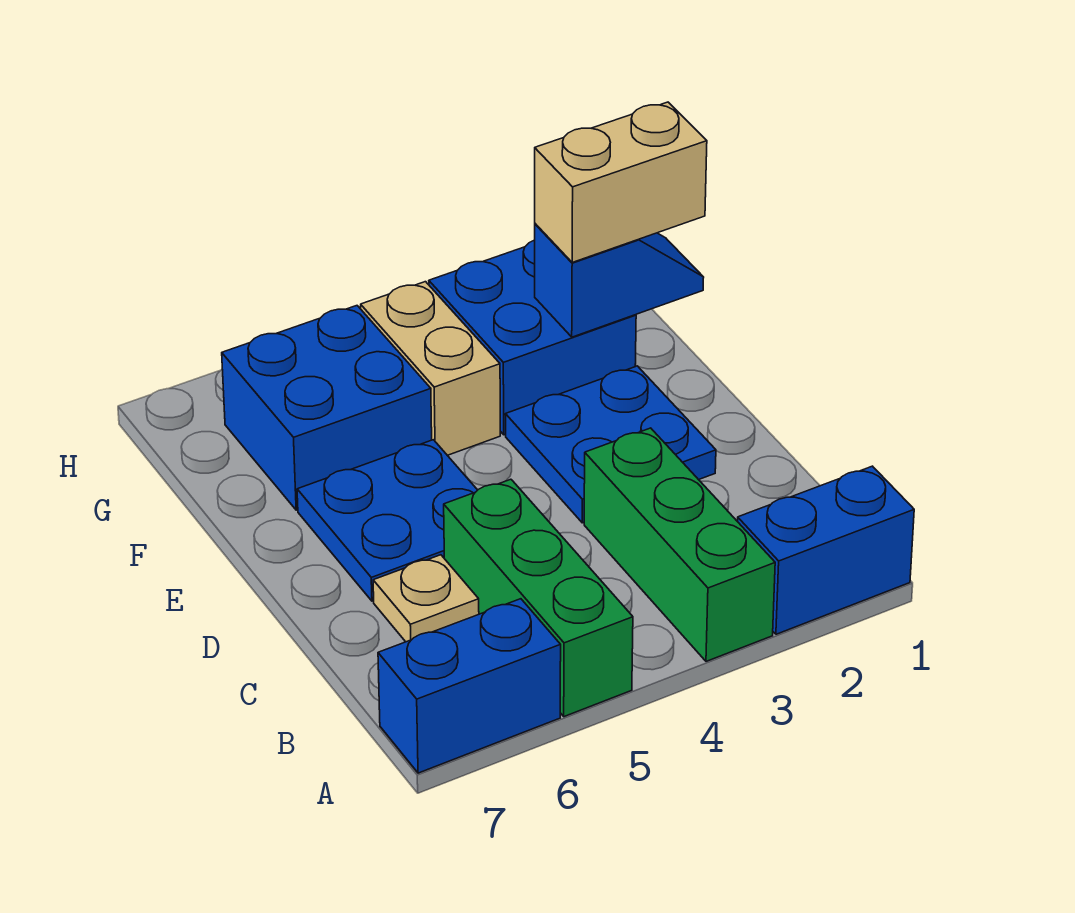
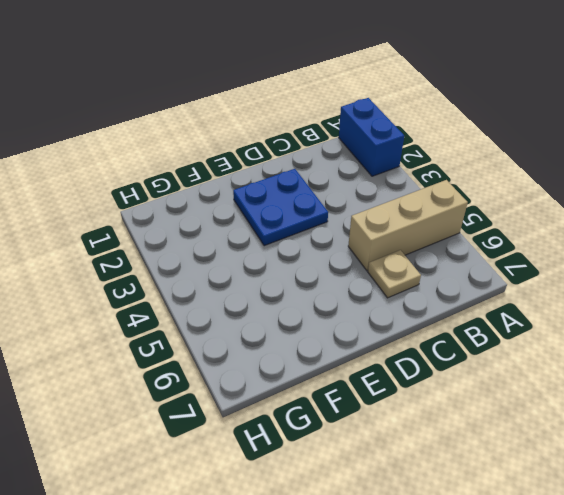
tan 1x3 brick [348,180,468,271] -> green 1x3 brick [444,479,633,717]
none -> green 1x3 brick [584,428,775,661]
none -> blue 1x2 brick [378,599,561,773]
none -> blue 2x2 plate [297,440,477,601]

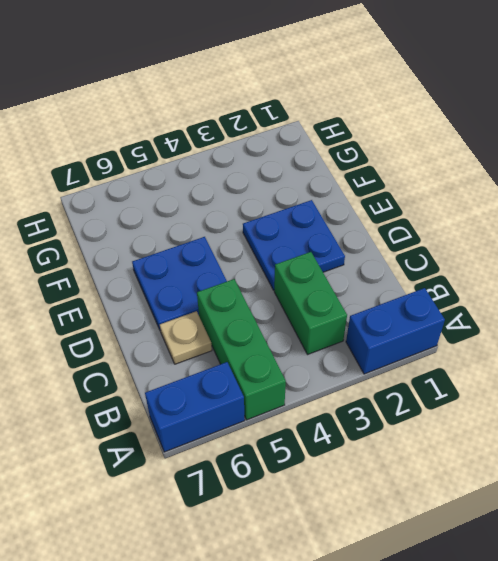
green 1x2 brick [274,252,347,355] -> green 1x3 brick [584,428,775,661]
none -> blue 2x2 brick [429,240,636,435]
none -> tan 1x2 brick [361,282,500,455]
none -> blue 2x2 brick [222,306,432,510]

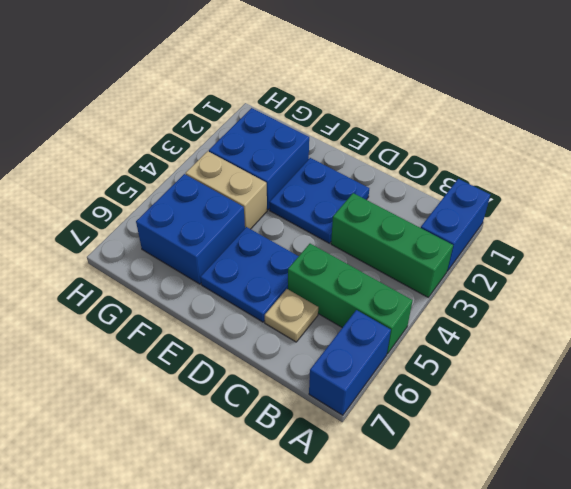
none -> blue 1x2 slope [535,224,704,337]
none -> tan 1x2 brick [535,102,707,262]

